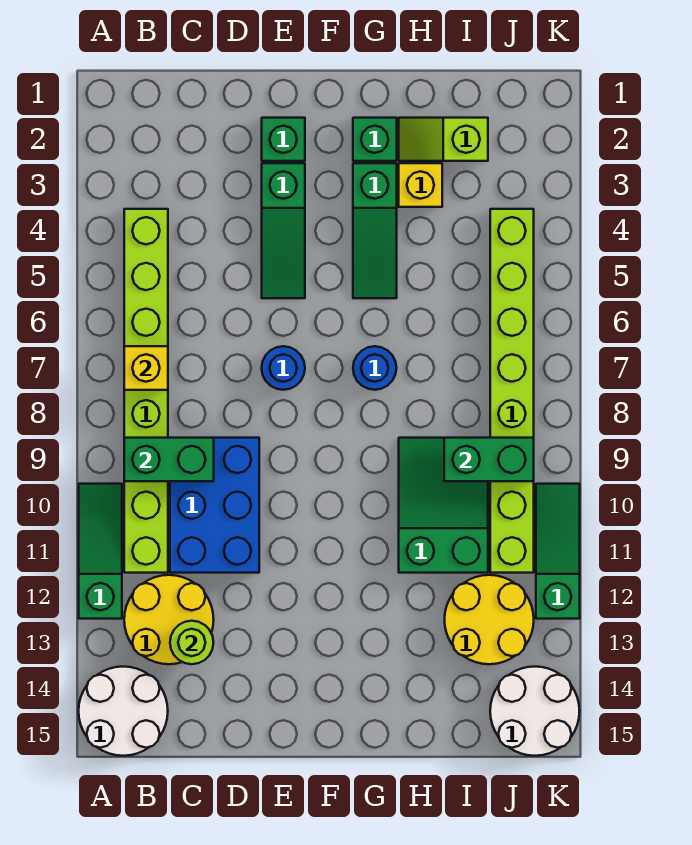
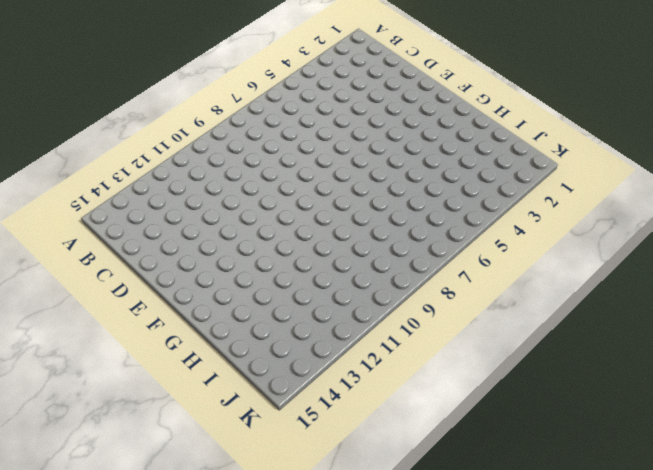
none -> green 1x3 slope [79,484,122,619]
none -> white 2x2 round brick [79,667,168,756]
none -> lime 1x8 brick [124,209,168,573]

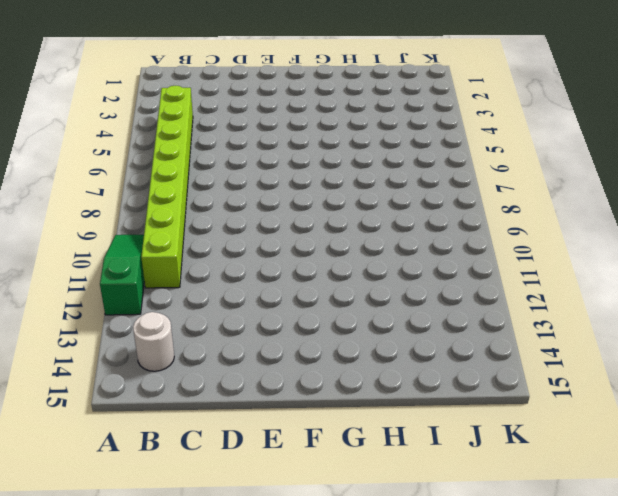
white 1x1 round brick [133,312,174,371] -> white 2x2 round brick [79,667,168,756]
none -> yellow 2x2 round brick [124,575,214,664]
none -> blue 2x3 brick [170,438,259,573]
none -> green 1x1 brick [262,118,305,161]

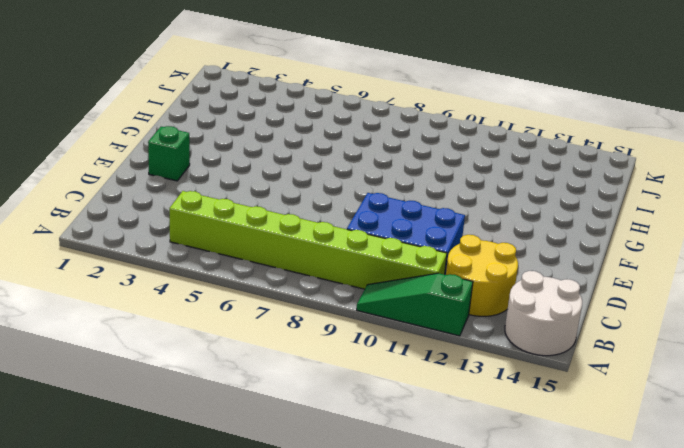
none -> green 1x3 slope [262,163,305,298]
none -> blue 1x1 round brick [262,346,305,390]
none -> green 1x1 brick [353,118,397,161]

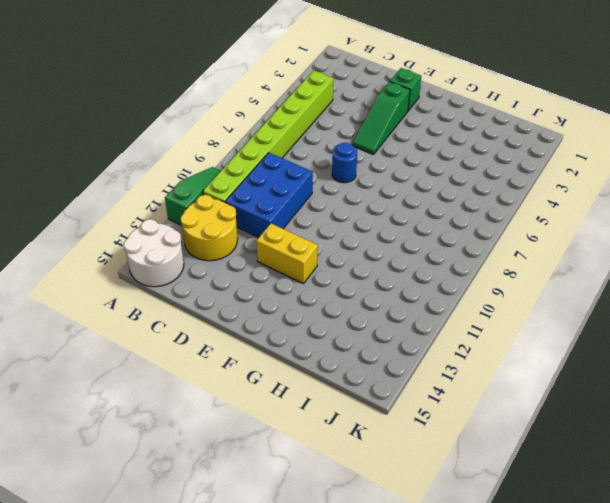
yellow 1x2 brick [256,224,318,284] -> none
none -> green 1x1 brick [353,118,397,161]
none -> green 1x3 slope [353,163,397,298]
none -> blue 1x1 round brick [353,346,396,390]

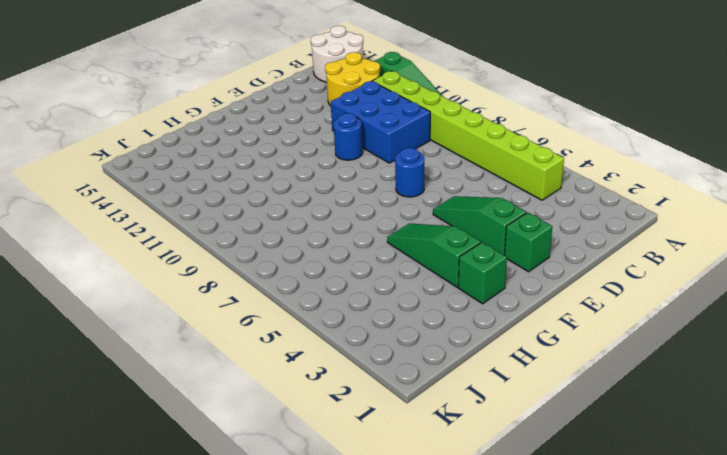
blue 1x1 round brick [334,113,363,160] -> blue 1x1 round brick moved to [353,346,396,390]
none -> lime 1x2 slope [399,118,488,161]
none -> yellow 1x1 brick [399,163,442,207]
none -> green 2x3 slope [399,438,488,573]

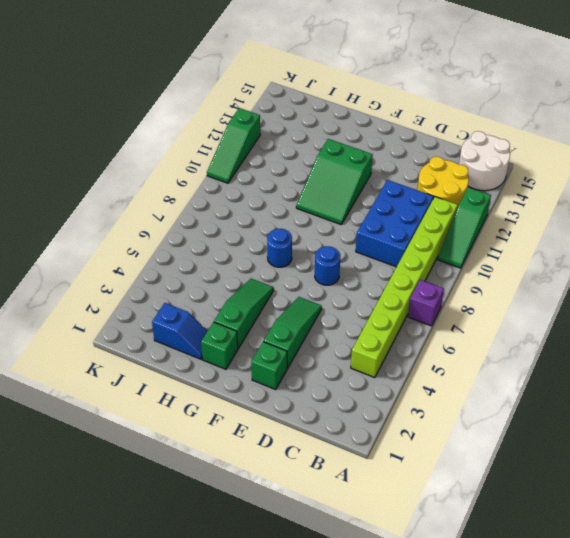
purple 1x1 brick [408,280,444,326] -> none
green 2x3 slope [296,139,373,224] -> green 2x3 slope moved to [399,438,488,573]
blue 1x2 slope [152,303,207,359] -> lime 1x2 slope [399,118,488,161]
none -> yellow 1x1 brick [399,163,442,207]
none -> yellow 2x2 round brick [445,575,534,664]
none -> lime 1x8 brick [490,209,534,573]

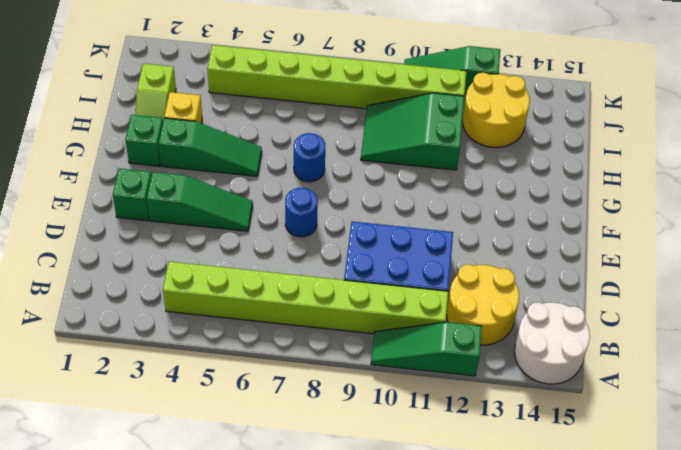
none -> white 2x2 round brick [490,667,580,756]
none -> yellow 1x1 brick [124,346,168,390]
none -> green 1x2 brick [124,438,214,481]

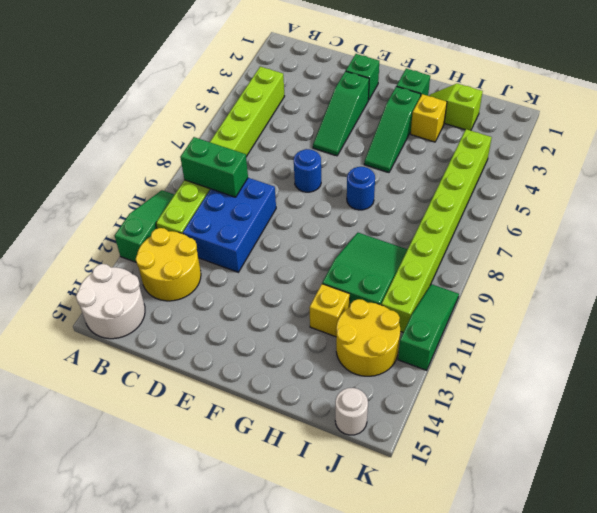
yellow 1x1 brick [309,284,350,337] -> yellow 1x1 brick moved to [124,346,168,390]
white 1x1 round brick [335,388,368,435] -> white 2x2 round brick [490,667,580,756]
none -> lime 1x1 round brick [170,621,214,664]
none -> green 1x2 brick [444,438,534,481]

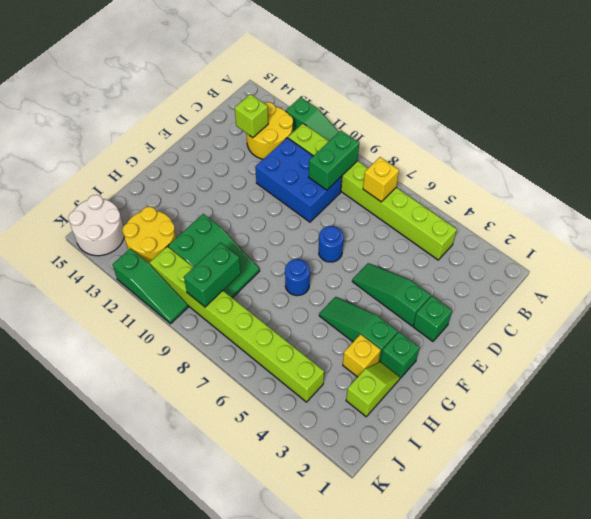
lime 1x1 brick [235,94,268,138] -> lime 1x1 round brick [170,621,214,664]
none -> white 2x2 round brick [79,667,168,756]

